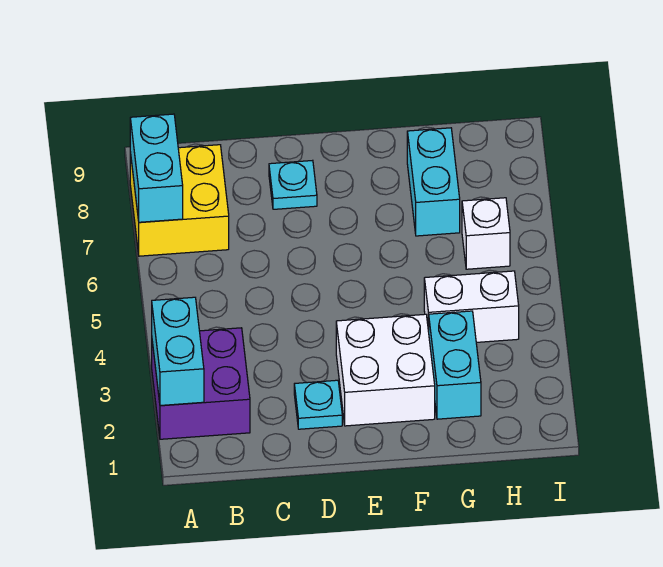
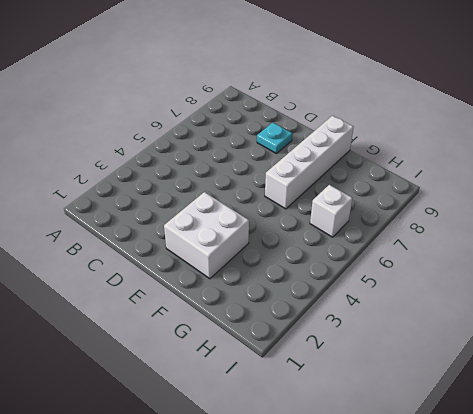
white 1x4 brick [265,116,354,209] -> none
none -> purple 2x2 brick [152,328,250,439]
none -> yellow 2x2 brick [130,145,229,256]

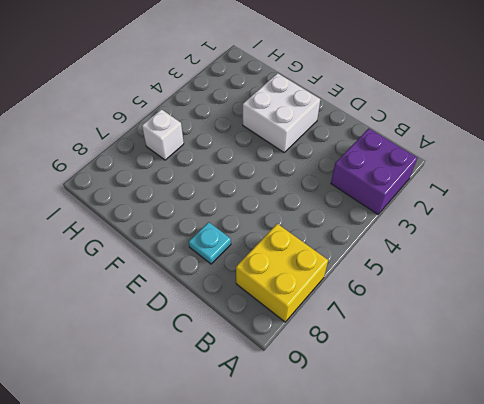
none -> cyan 1x1 plate [294,380,342,429]
none -> cyan 1x2 brick [429,311,481,419]

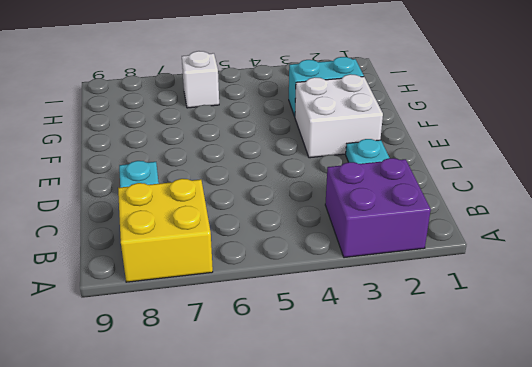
none -> white 1x2 brick [424,271,519,342]
none -> cyan 1x2 brick [407,128,460,236]

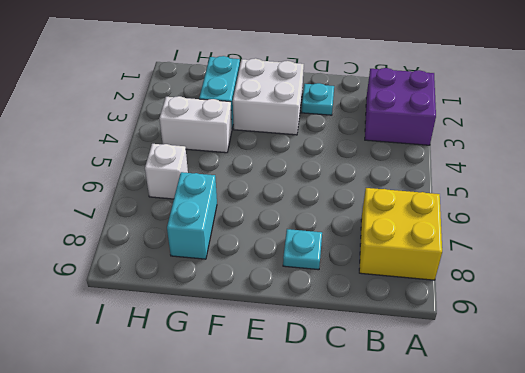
none -> cyan 1x2 brick [152,297,204,405]
none -> cyan 1x2 brick [130,114,183,222]

